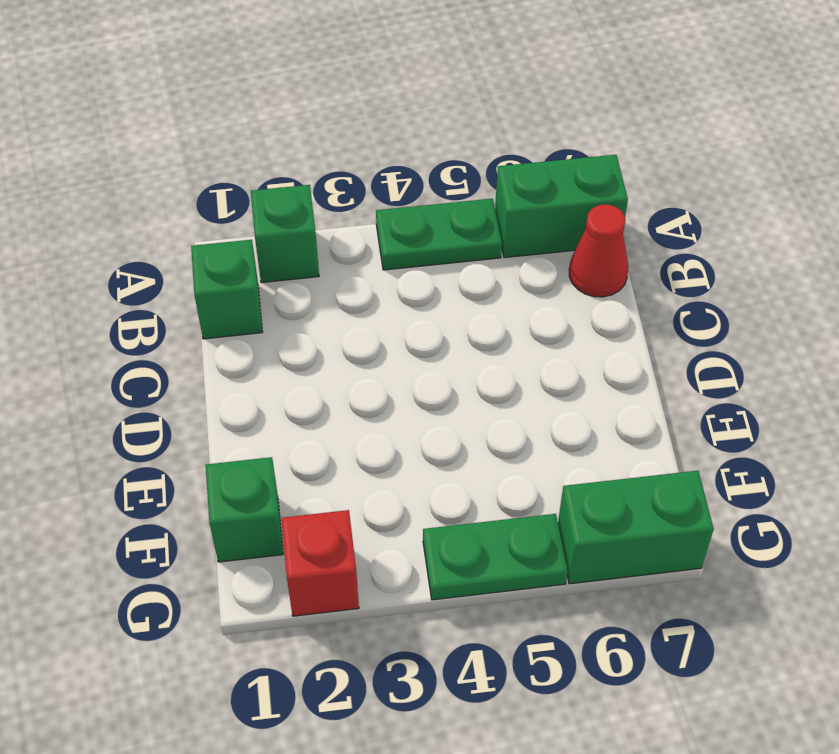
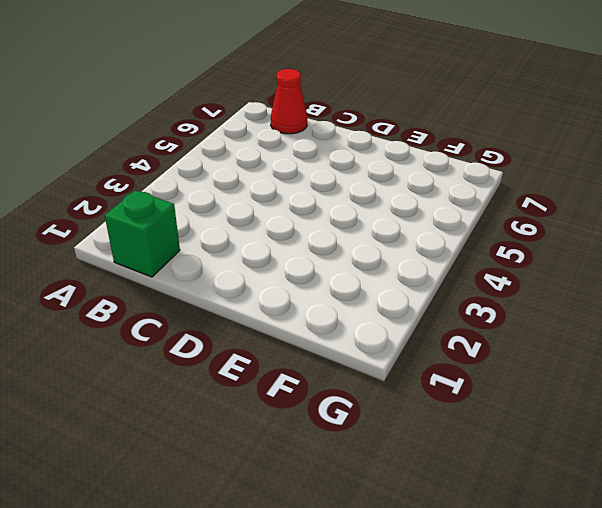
none -> green 1x1 brick [251,185,319,283]
none -> green 1x2 plate [376,199,502,270]

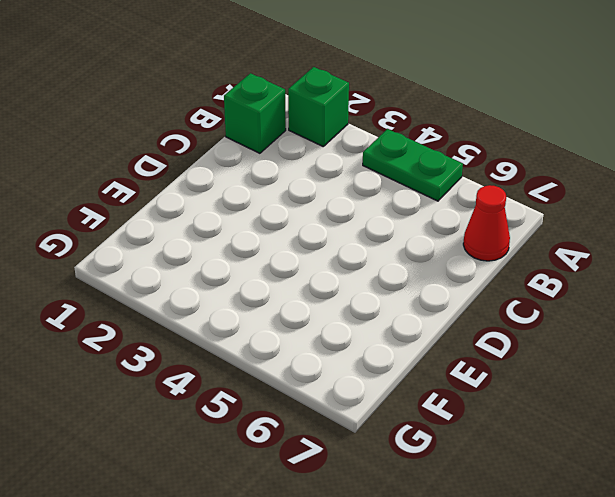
none -> green 1x2 brick [495,155,628,258]
none -> green 1x1 brick [206,457,283,562]

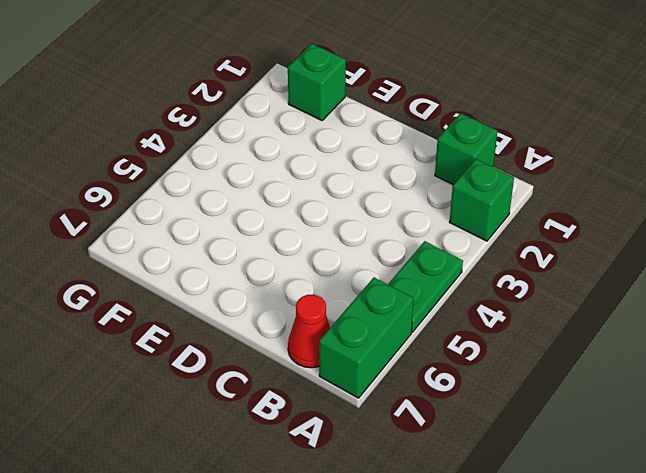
none -> red 1x1 brick [281,510,359,616]
none -> green 1x2 plate [423,514,568,600]

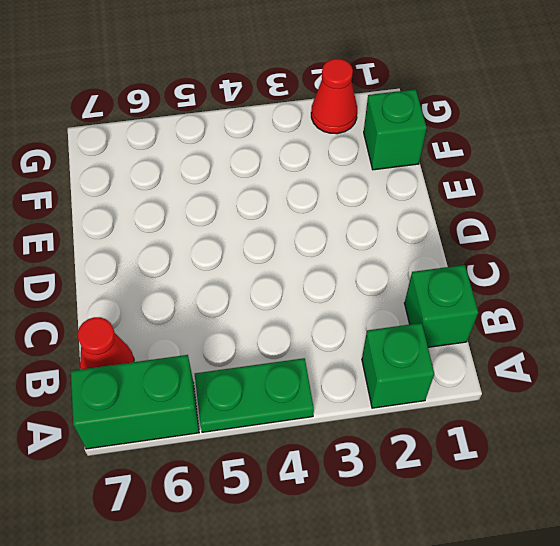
red 1x1 cone [311,59,357,134] -> red 1x1 brick [281,510,359,616]
none -> green 1x2 plate [423,514,568,600]
none -> green 1x2 brick [558,471,714,584]

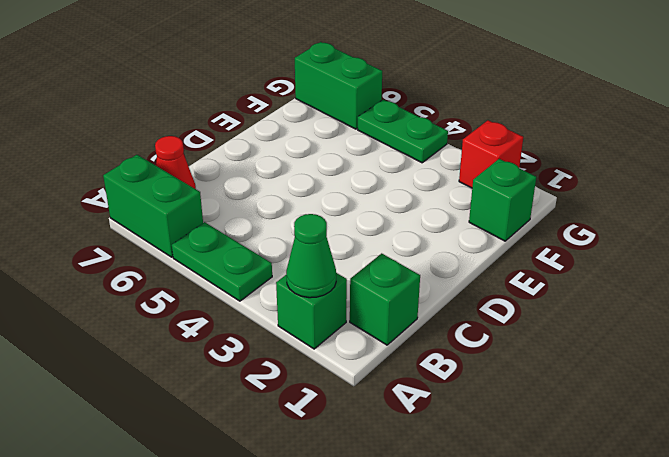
green 1x1 cone [286,214,336,298] -> none

